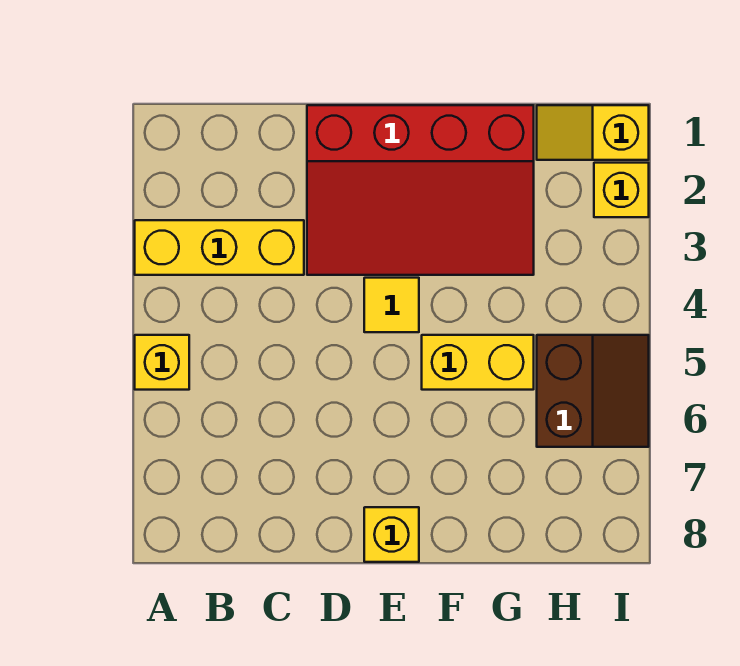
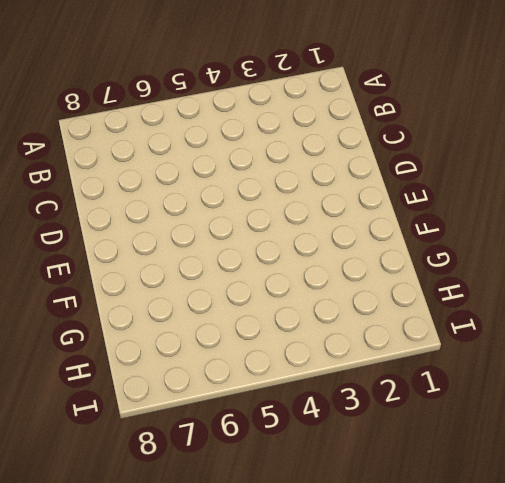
none -> yellow 1x3 brick [135,220,304,275]
none -> yellow 1x1 brick [135,335,189,390]

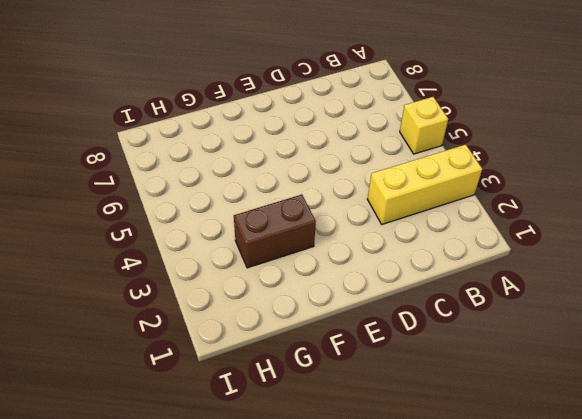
brown 1x2 brick [234,194,316,268] -> red 3x4 slope [307,105,534,275]
none -> yellow 1x1 tile [364,278,419,332]
none -> yellow 1x1 brick [364,507,419,562]

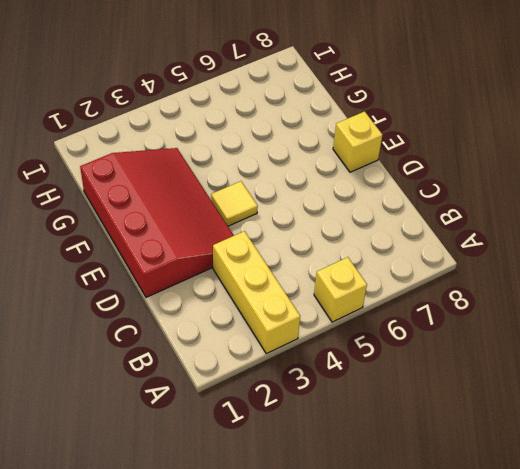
none -> yellow 1x2 brick [422,335,534,390]
none -> yellow 1x2 slope [537,105,649,160]

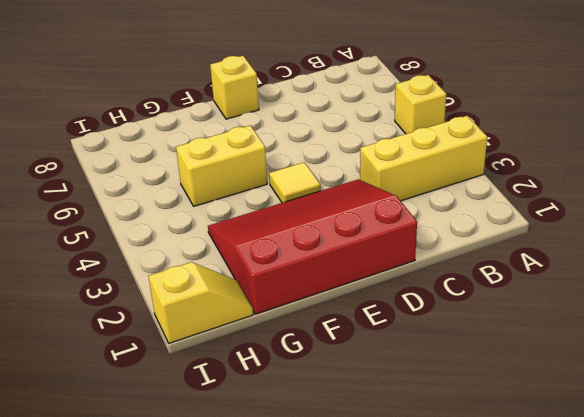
none -> brown 2x2 slope [537,335,649,447]
none -> yellow 1x1 brick [594,163,649,217]

